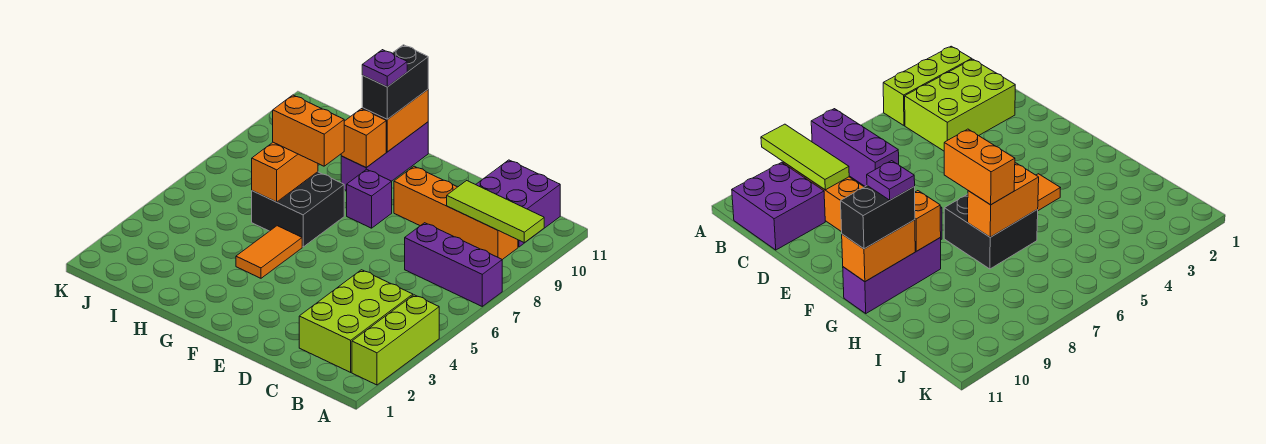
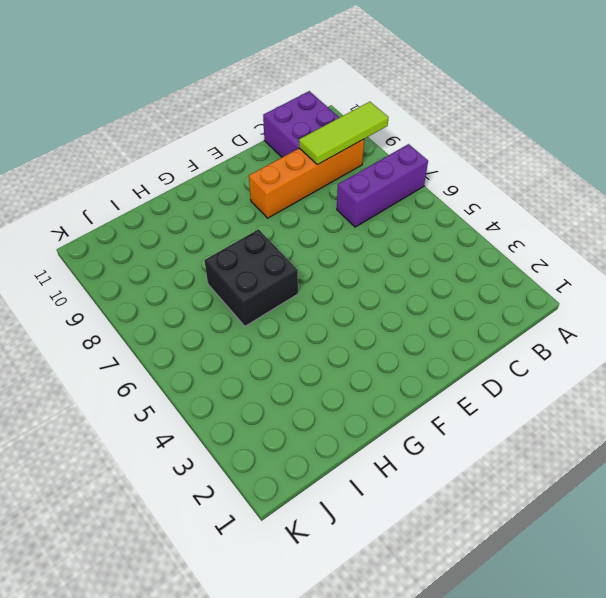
none -> lime 1x3 brick [352,295,439,385]
none -> lime 2x3 brick [299,270,413,372]
none -> purple 1x1 brick [347,169,392,228]

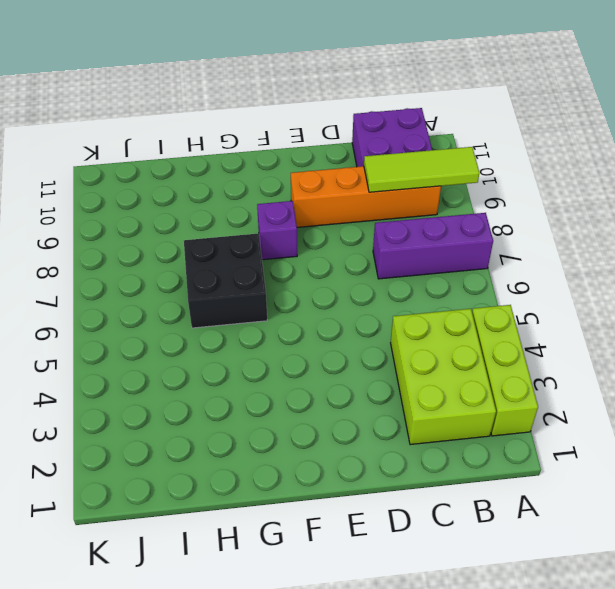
none -> orange 1x2 tile [236,226,302,278]
none -> purple 1x3 brick [341,122,428,191]
none -> orange 1x1 brick [341,109,386,168]

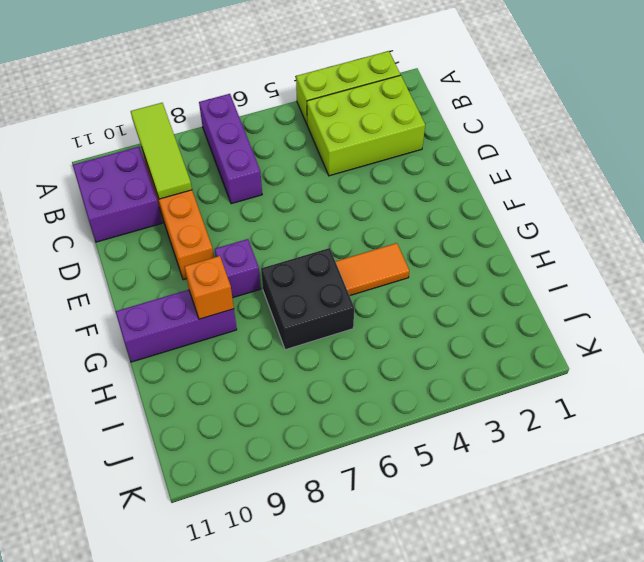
none -> orange 1x2 brick [362,90,428,152]
none -> orange 1x2 brick [252,142,318,202]
none -> orange 1x2 brick [273,95,344,166]

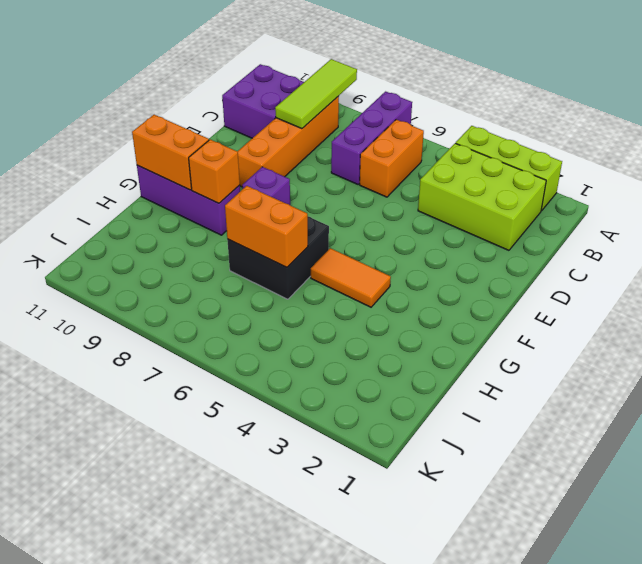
orange 1x2 brick [360,120,424,197] -> orange 1x2 brick moved to [273,95,344,166]
none -> black 1x2 brick [362,45,428,119]
none -> purple 1x1 plate [362,50,407,87]

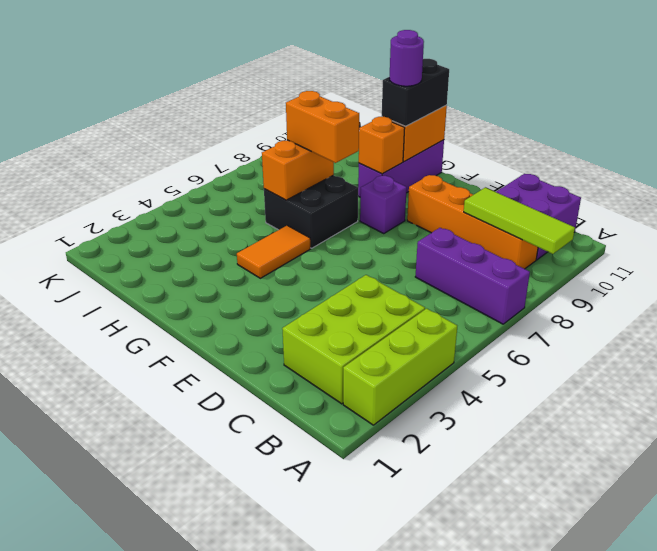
purple 1x1 round brick [389,30,424,86] -> purple 1x1 plate [362,50,407,87]

